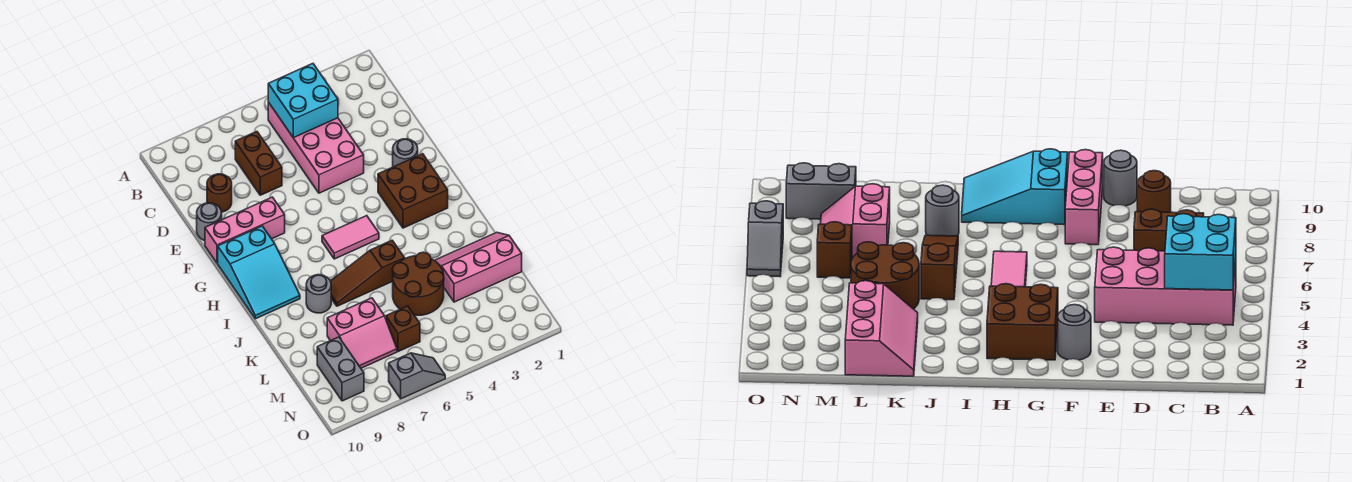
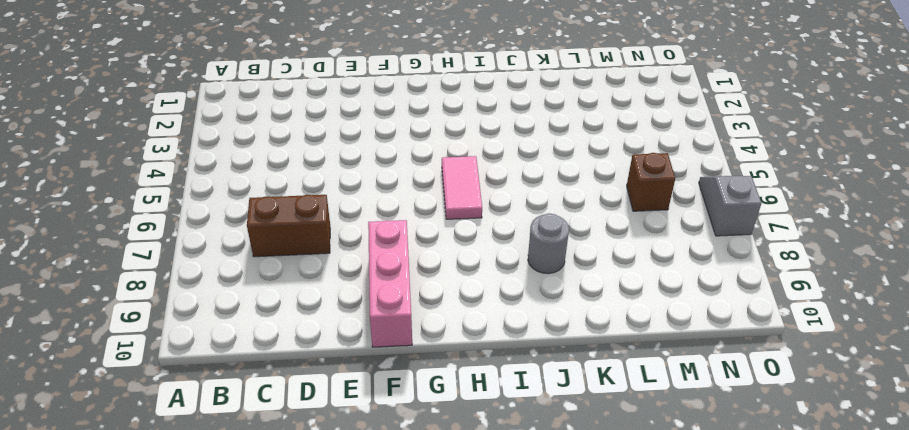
none -> pink 2x4 brick [268,102,364,193]
none -> brown 1x1 round brick [207,174,232,212]
none -> grey 1x1 round brick [197,203,222,241]

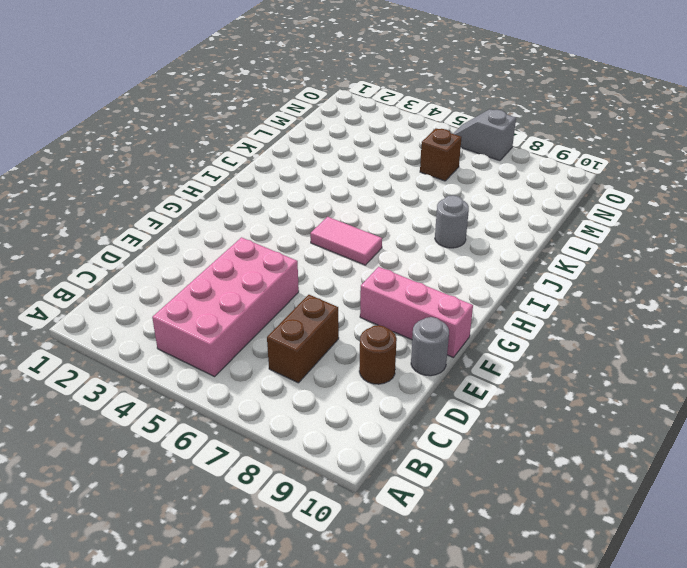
none -> grey 1x1 round brick [393,139,418,167]
none -> brown 2x2 brick [378,154,448,228]
none -> cyan 2x3 slope [218,226,300,319]

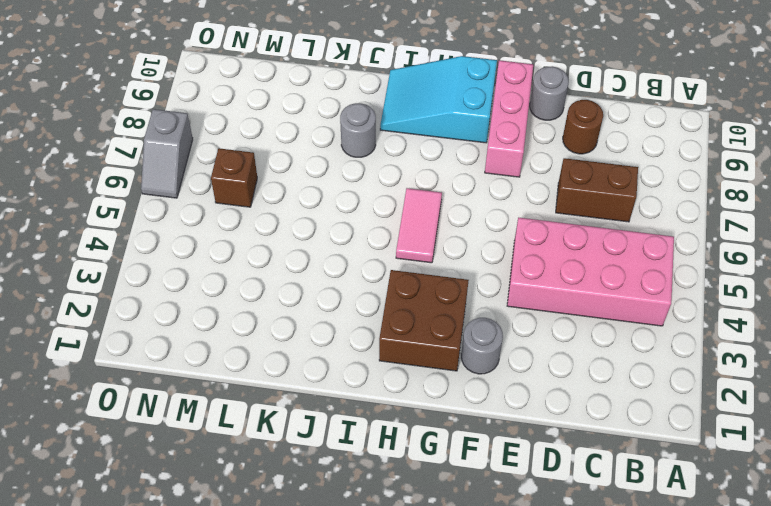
none -> brown 1x3 slope [330,240,405,306]
none -> pink 2x3 slope [435,232,522,302]
none -> brown 2x2 round brick [392,252,444,315]

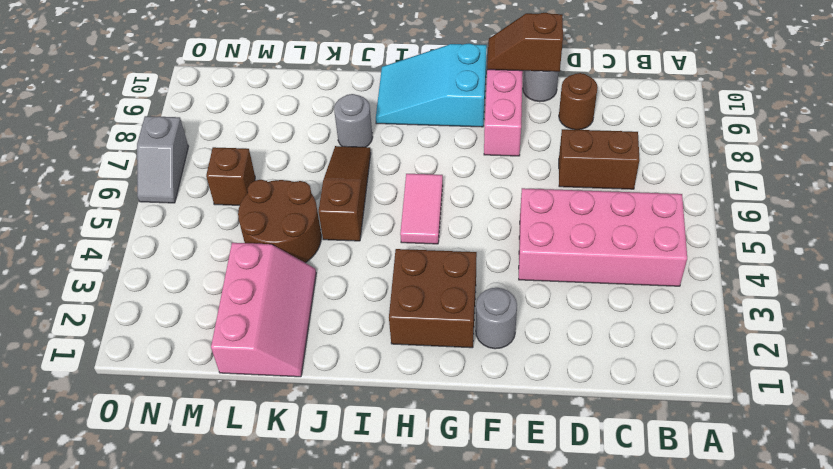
brown 1x2 slope [487,13,563,72] -> none
none -> pink 2x2 slope [327,298,397,368]
none -> grey 1x2 brick [317,337,364,401]
none -> cyan 2x2 brick [268,64,338,138]

